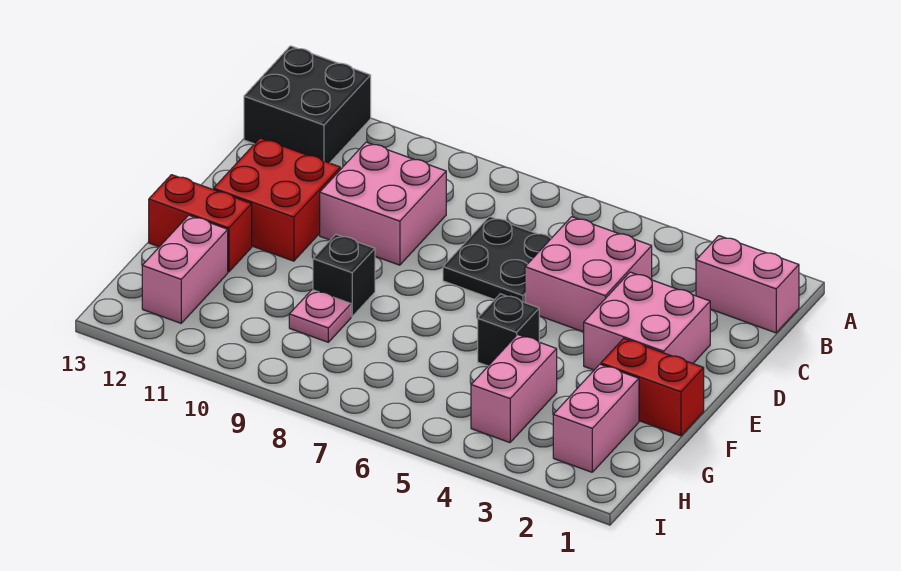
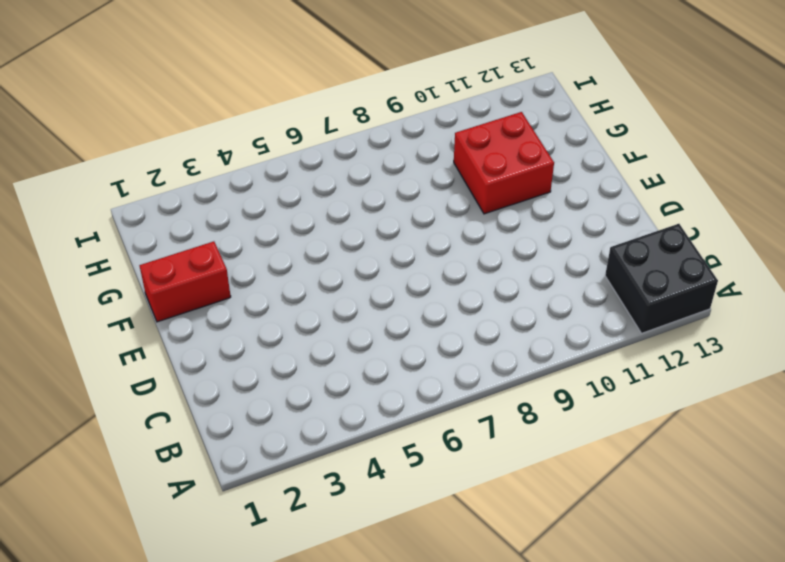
red 2x2 brick [454,112,554,214] -> red 2x2 brick moved to [214,138,340,261]
none -> pink 1x2 brick [696,236,799,333]
none -> pink 2x2 brick [525,217,652,332]
none -> black 2x2 plate [443,216,551,303]

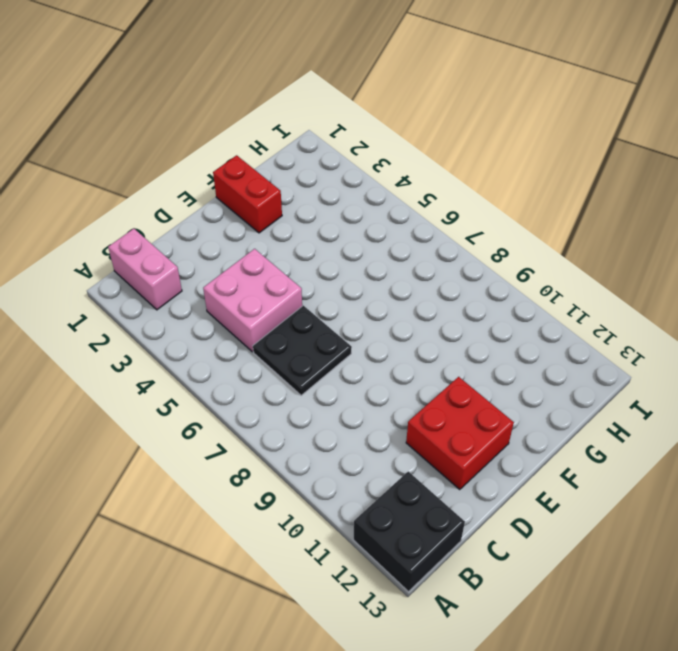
none -> pink 2x2 brick [320,142,446,265]
none -> pink 2x2 brick [584,272,711,370]
none -> black 1x1 brick [478,294,539,366]

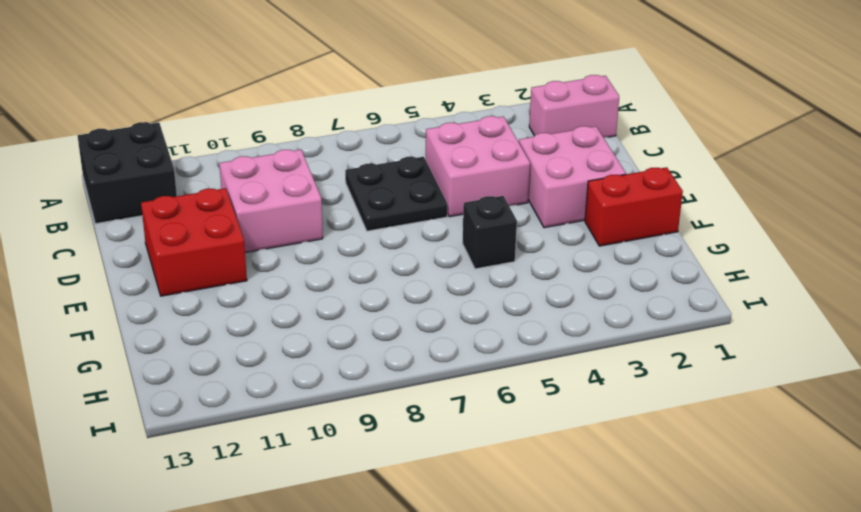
none -> black 1x1 brick [313,234,375,317]
none -> red 1x2 brick [149,175,252,272]
none -> pink 1x2 brick [553,364,639,472]

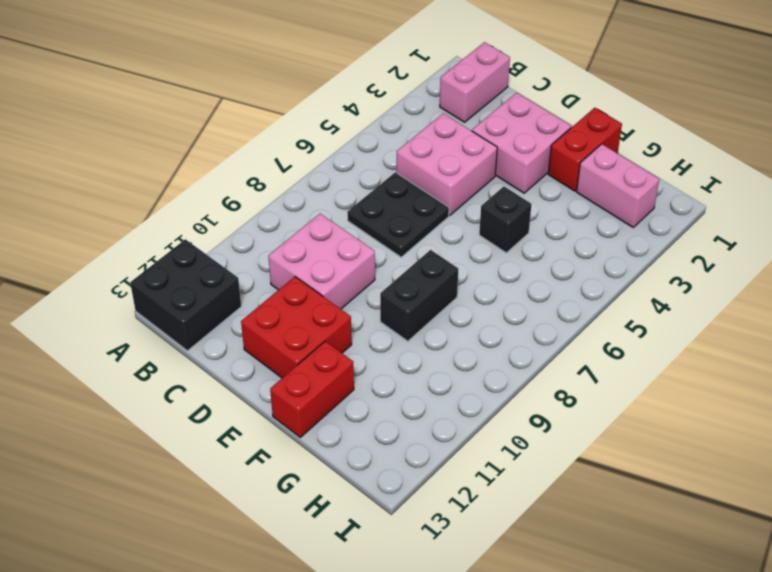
black 1x2 brick [380,250,458,341] -> black 1x1 brick [313,234,375,317]
none -> pink 1x2 brick [471,334,557,443]
none -> pink 1x1 plate [289,290,351,342]
none -> pink 1x2 brick [142,215,228,323]

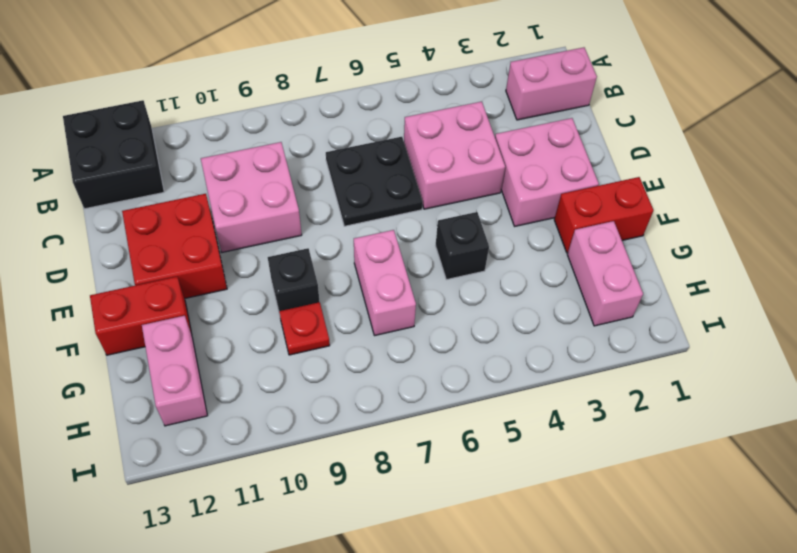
pink 1x2 brick [354,230,416,336] -> pink 1x2 brick moved to [471,334,557,443]
red 1x1 plate [279,302,330,355] -> pink 1x1 plate [289,290,351,342]

